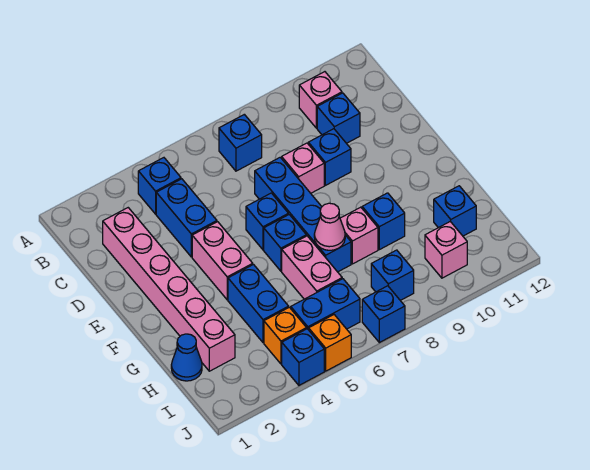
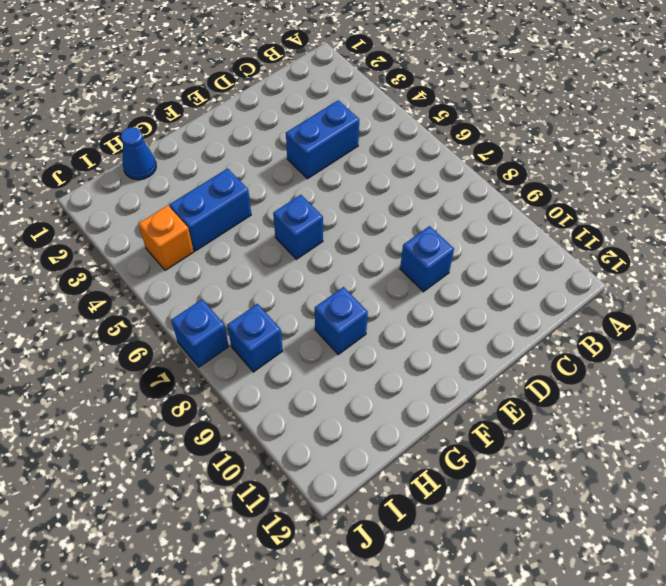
none -> blue 1x1 brick [138,158,181,214]
none -> blue 1x1 brick [219,114,262,171]
none -> pink 1x1 brick [299,72,342,128]

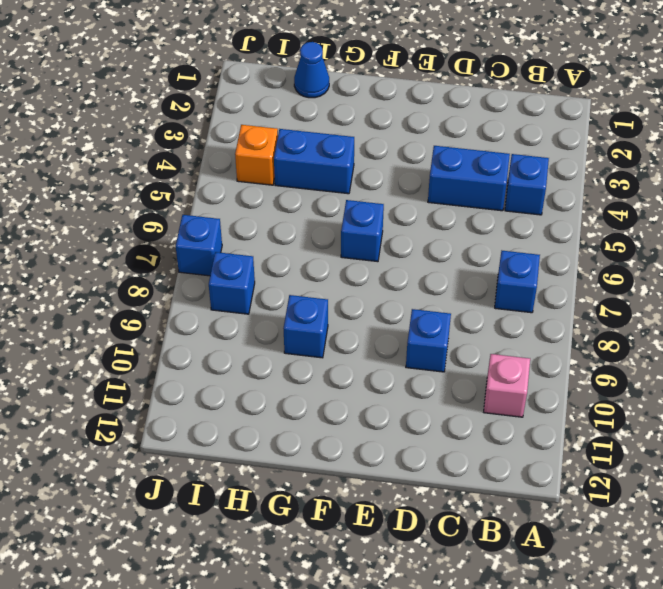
none -> pink 1x6 brick [103,208,235,371]
none -> blue 1x1 brick [317,93,360,143]
none -> blue 1x4 brick [255,157,351,272]

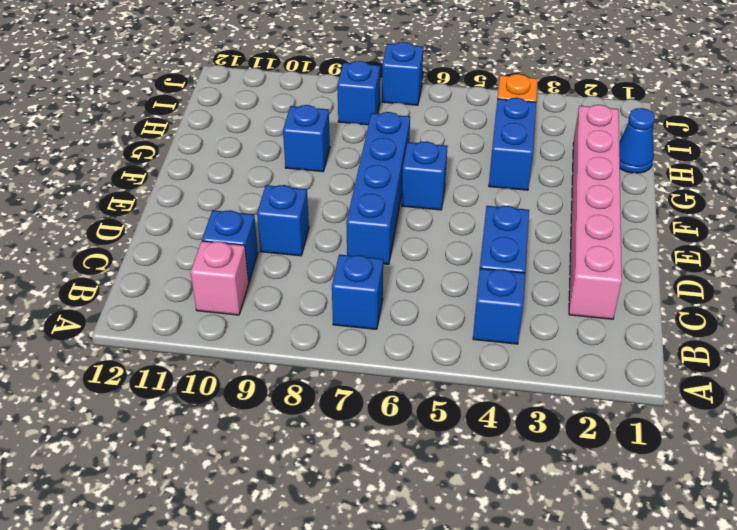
none -> pink 1x1 brick [282,143,324,193]
none -> pink 1x2 brick [192,222,253,300]
none -> blue 1x1 brick [246,193,288,250]

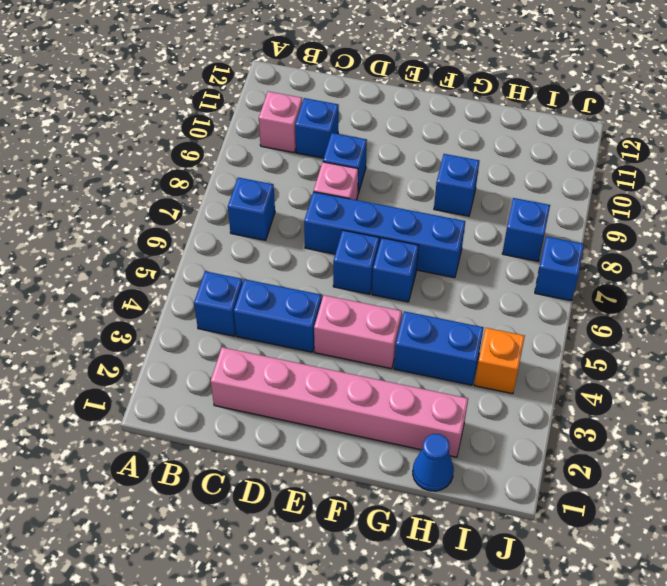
none -> pink 1x2 brick [282,236,342,299]
none -> pink 1x1 brick [340,207,378,264]
none -> blue 1x1 brick [434,186,476,236]

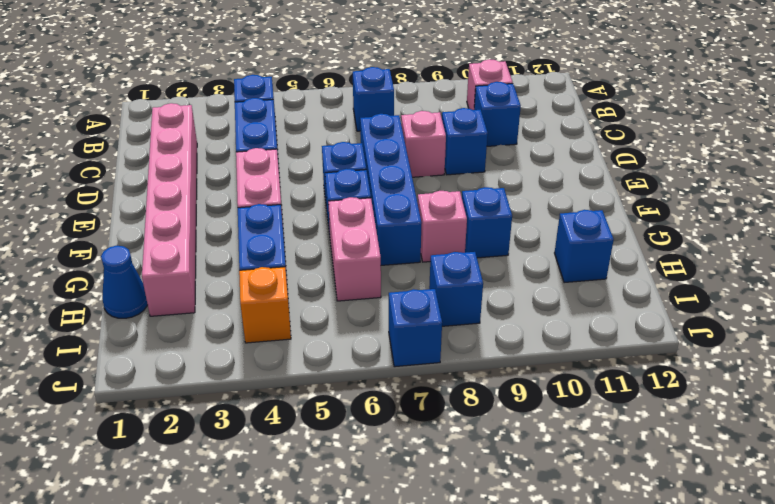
none -> blue 1x2 brick [291,279,360,330]
none -> pink 1x1 brick [425,221,467,278]
none -> blue 1x1 brick [282,329,324,385]

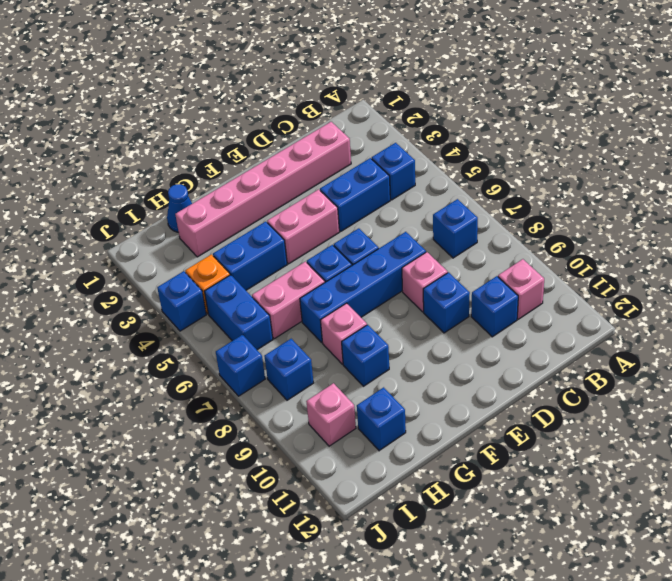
none -> orange 1x1 brick [309,315,351,371]
none -> pink 1x1 cone [314,203,345,250]

